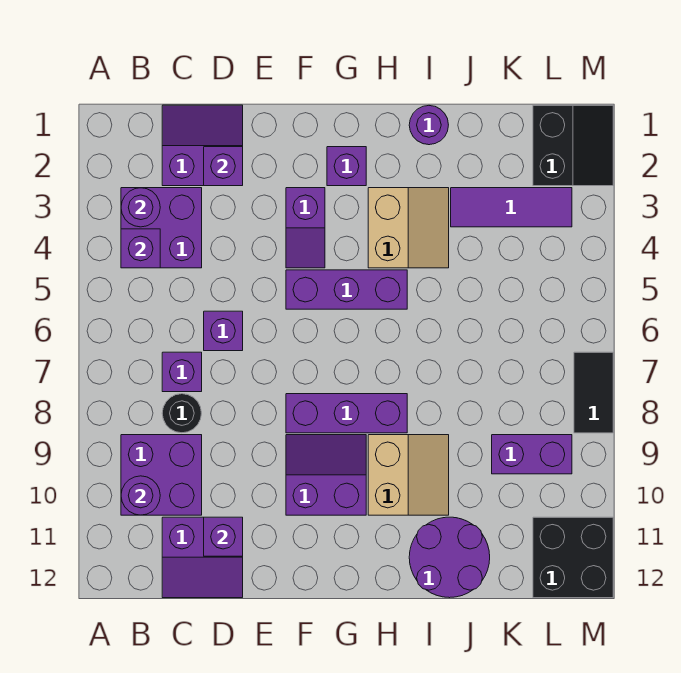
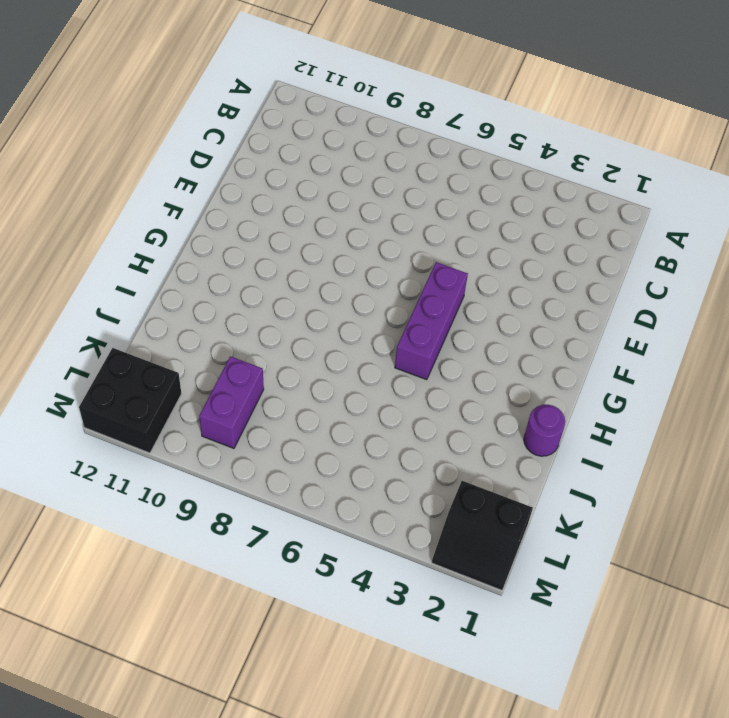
none -> purple 2x2 brick [121,188,202,268]
none -> purple 2x2 brick [121,435,202,515]
none -> purple 2x2 slope [162,105,243,186]

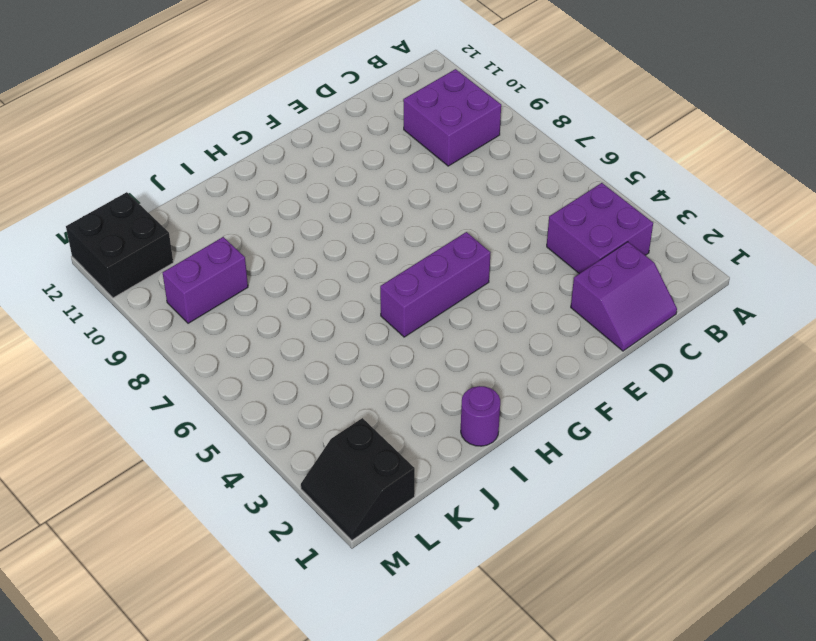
none -> purple 1x1 brick [162,352,202,392]
none -> black 1x1 round brick [162,394,201,433]
none -> purple 2x2 slope [162,517,243,598]

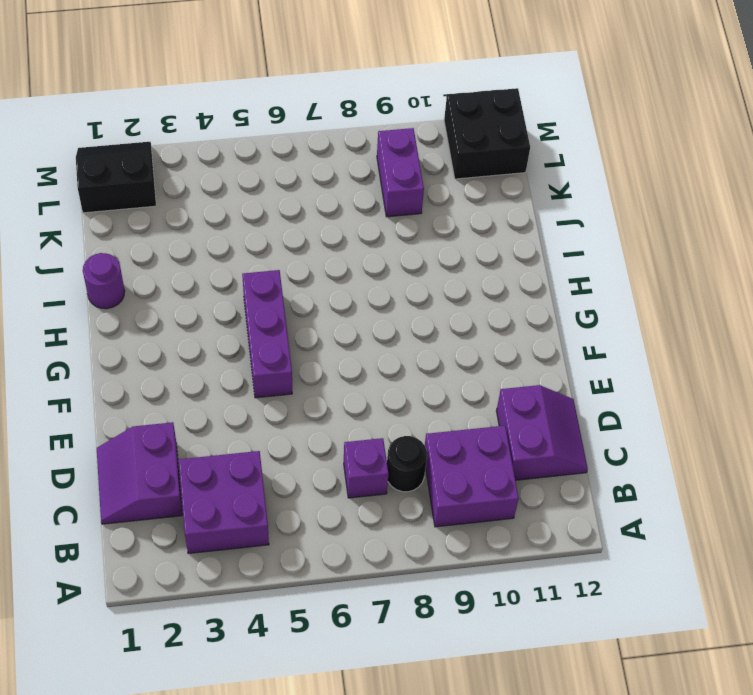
none -> purple 1x1 brick [204,311,243,351]
none -> purple 1x2 slope [286,188,325,268]
none -> purple 1x3 brick [286,394,407,433]

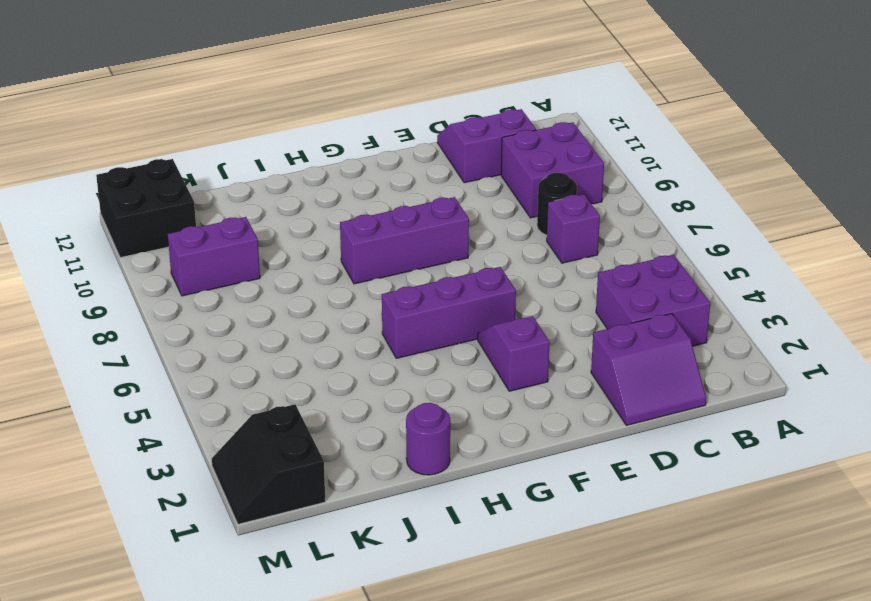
none -> purple 1x1 brick [204,311,243,351]
none -> purple 2x2 slope [286,435,366,515]
none -> purple 1x1 brick [327,147,366,186]

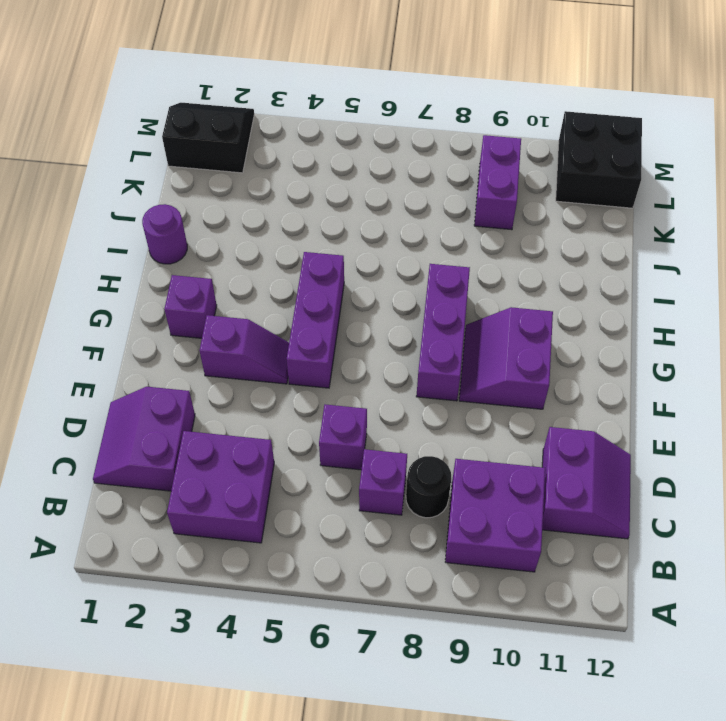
none -> tan 2x2 slope [368,188,449,268]
none -> tan 2x2 slope [368,435,449,515]
none -> purple 2x2 round brick [409,517,490,598]

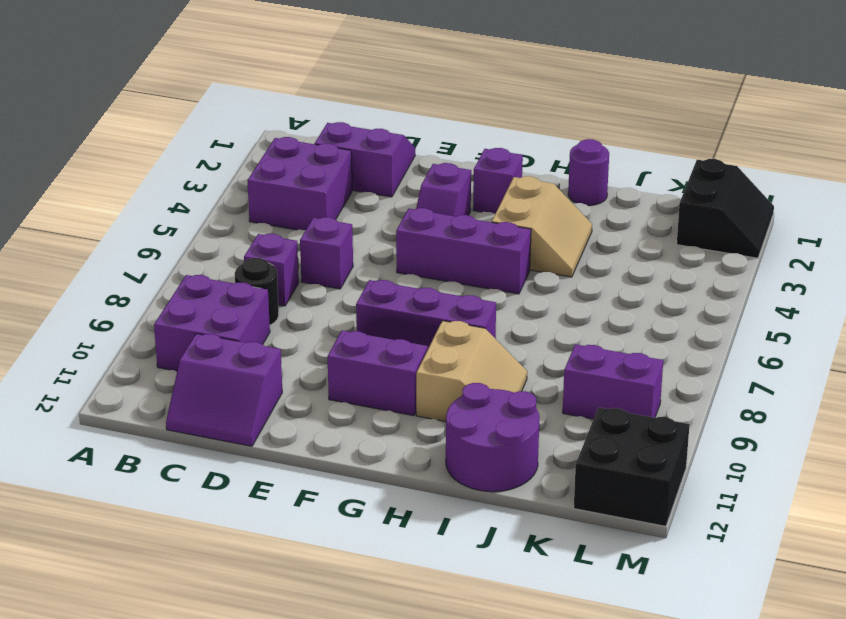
none -> purple 1x3 tile [451,188,572,227]
none -> black 1x2 tile [574,352,613,433]
none -> purple 1x1 round brick [121,188,160,227]

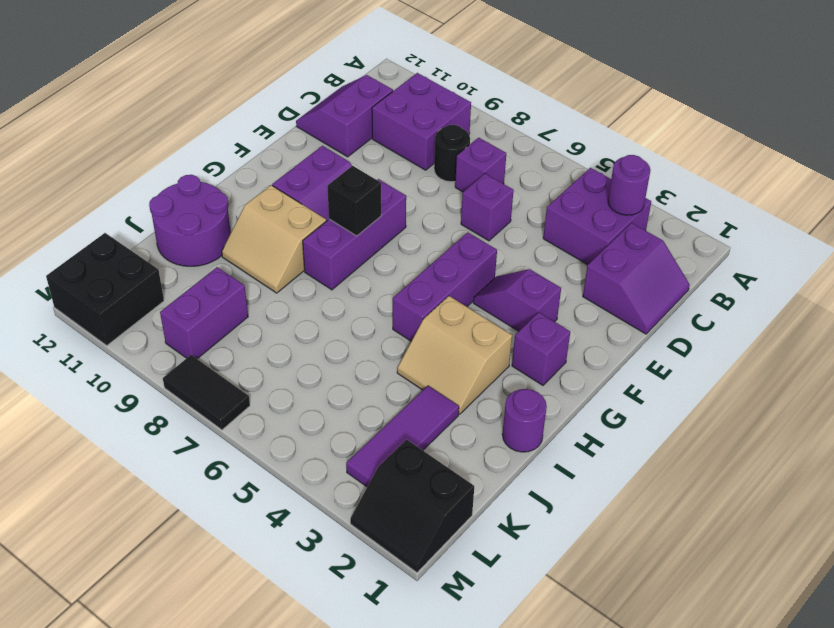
black 1x1 brick [327,166,381,236] -> none
none -> purple 1x1 brick [121,229,160,268]
none -> purple 1x1 round brick [121,476,160,515]
none -> purple 1x1 brick [204,147,243,186]

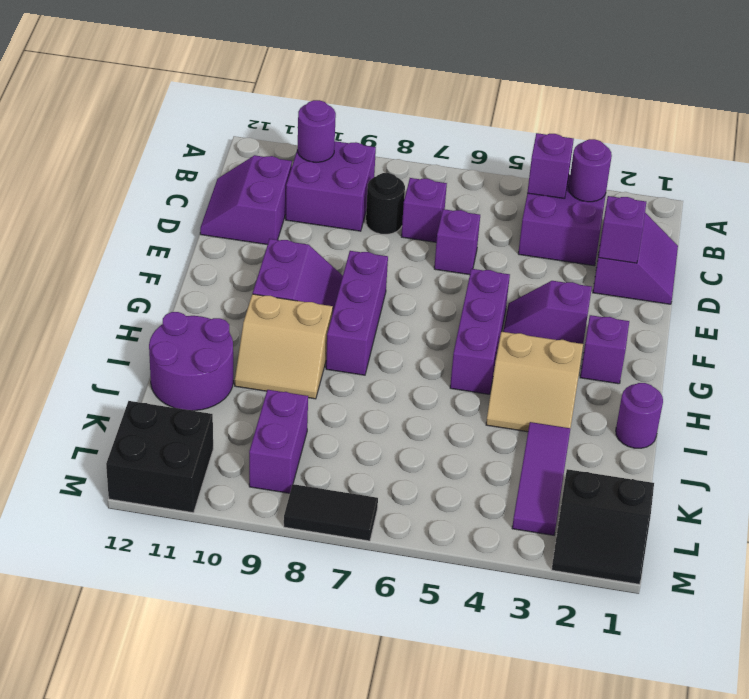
none -> purple 1x1 brick [204,517,243,556]

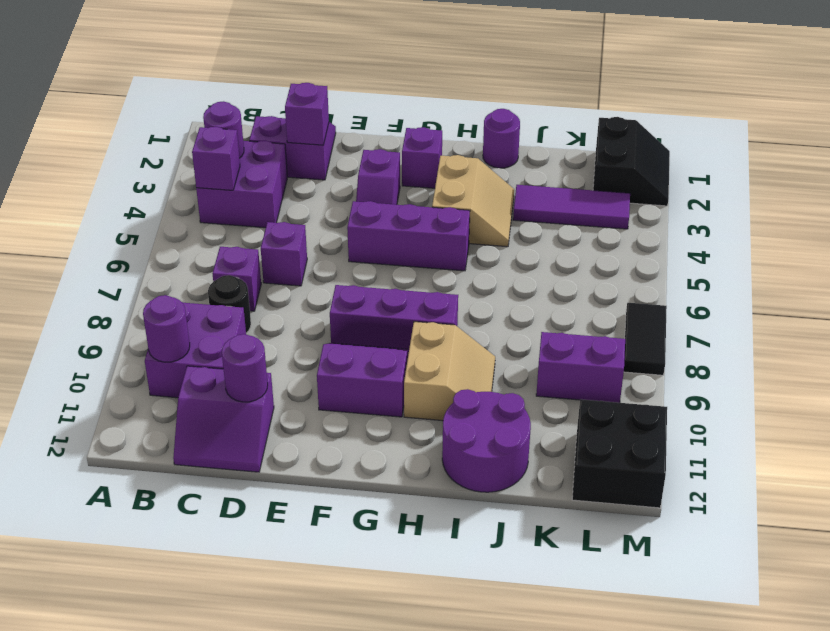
purple 1x1 round brick [222,334,268,402] -> purple 1x1 brick [204,517,243,556]

